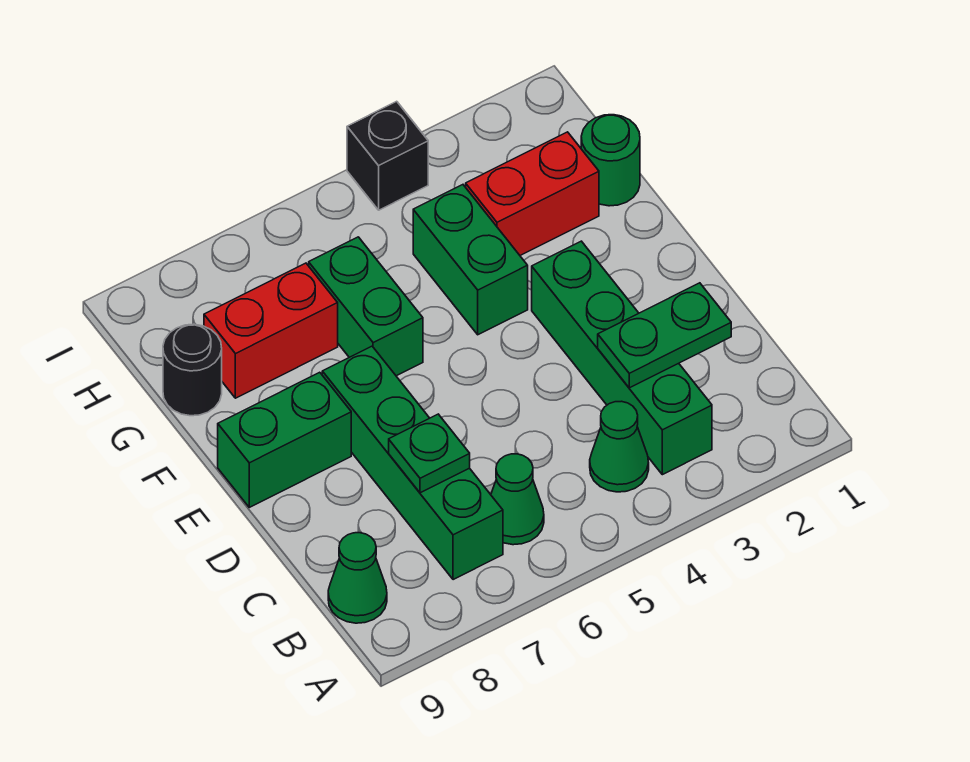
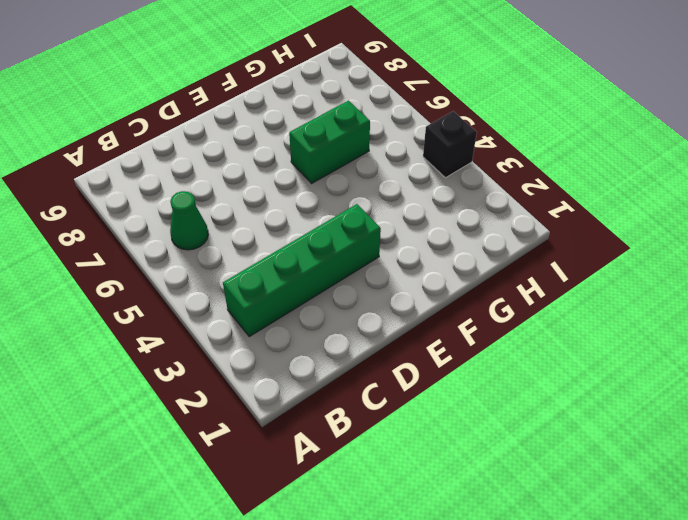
none -> green 1x1 cone [590,401,649,492]
none -> green 1x4 brick [322,346,503,580]
none -> green 1x1 cone [328,533,387,623]

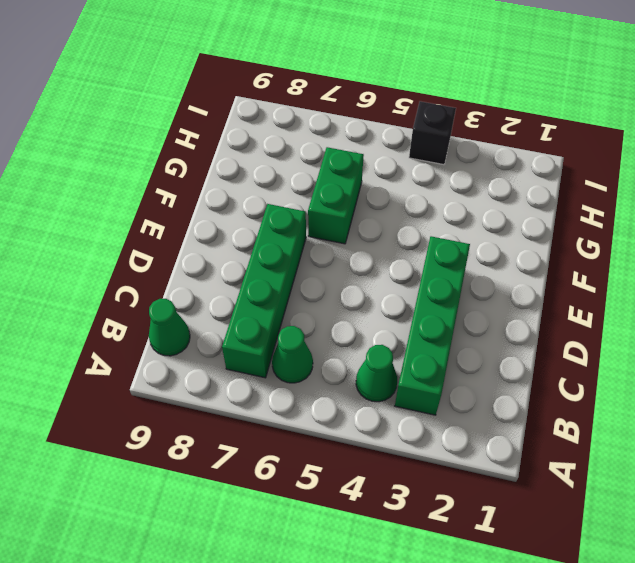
none -> green 1x2 brick [218,372,351,507]
none -> green 1x2 brick [413,185,528,335]
none -> green 1x1 round brick [581,115,640,206]

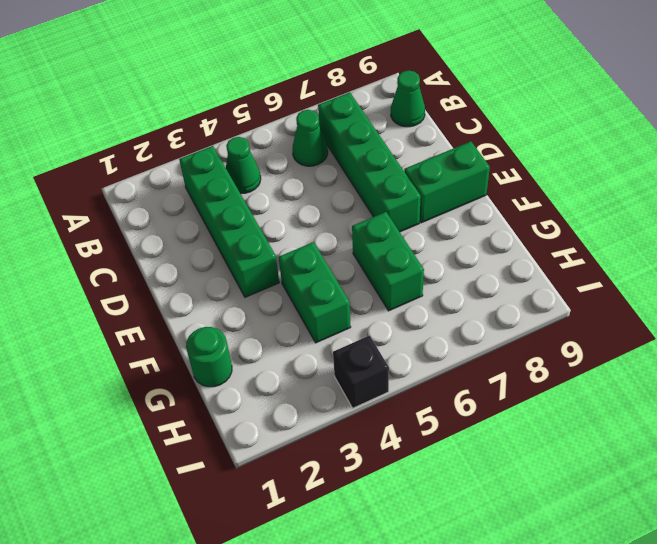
none -> red 1x2 brick [466,132,599,255]
none -> red 1x2 brick [204,263,338,398]
none -> black 1x1 round brick [163,324,222,416]

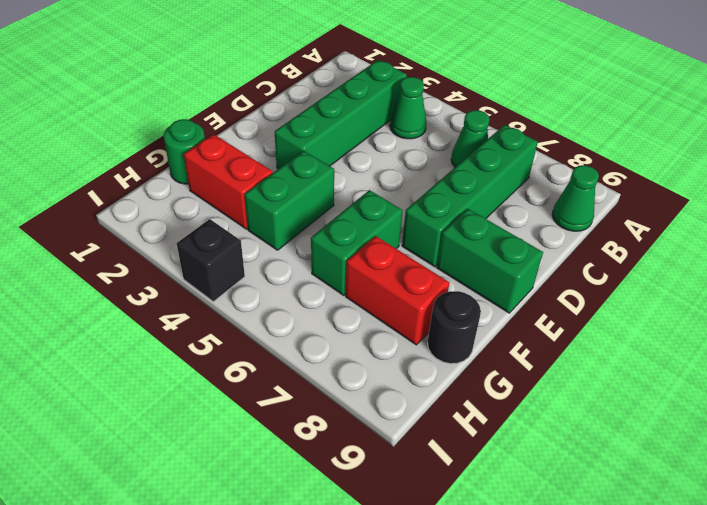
none -> green 1x2 plate [598,283,731,388]
none -> green 1x1 plate [389,414,470,493]

